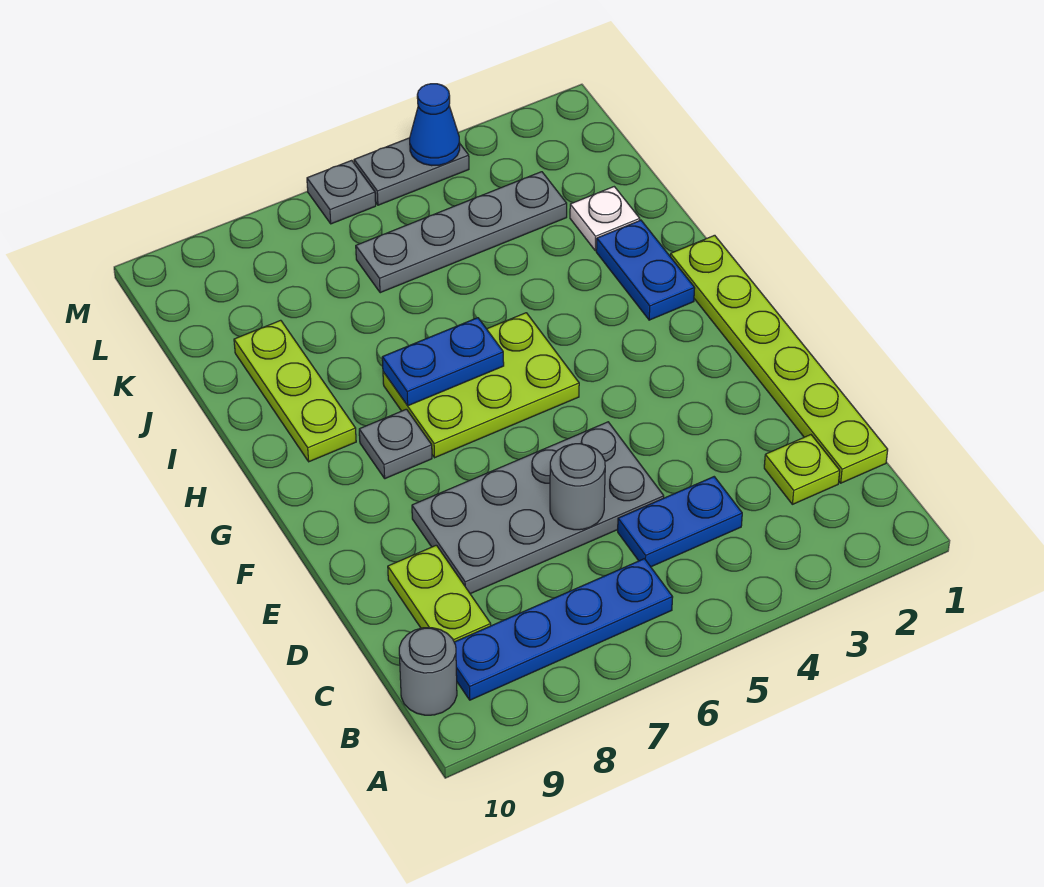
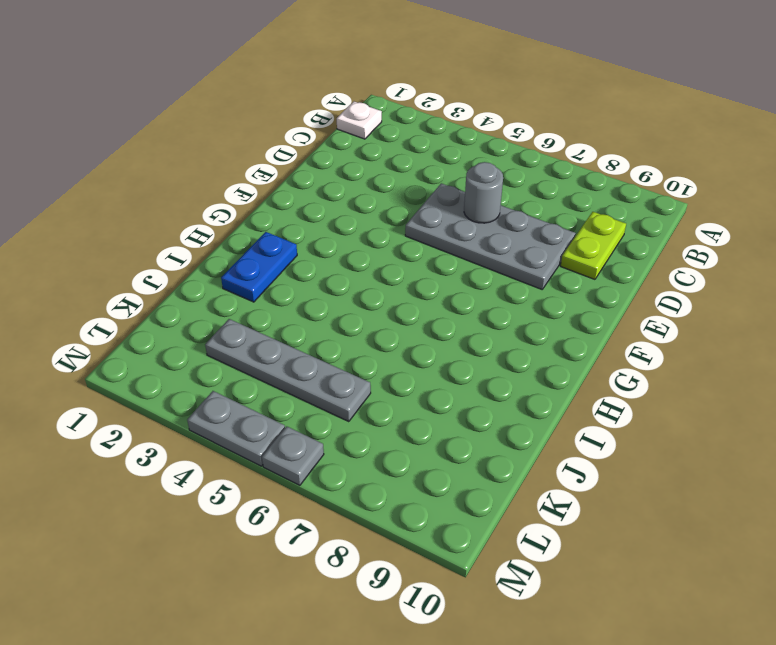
white 1x1 plate [337,102,382,139] -> white 1x1 plate moved to [570,187,640,251]
none -> blue 1x4 plate [454,559,673,700]
none -> grey 1x1 round brick [399,628,457,715]
none -> lime 1x6 plate [670,235,888,483]

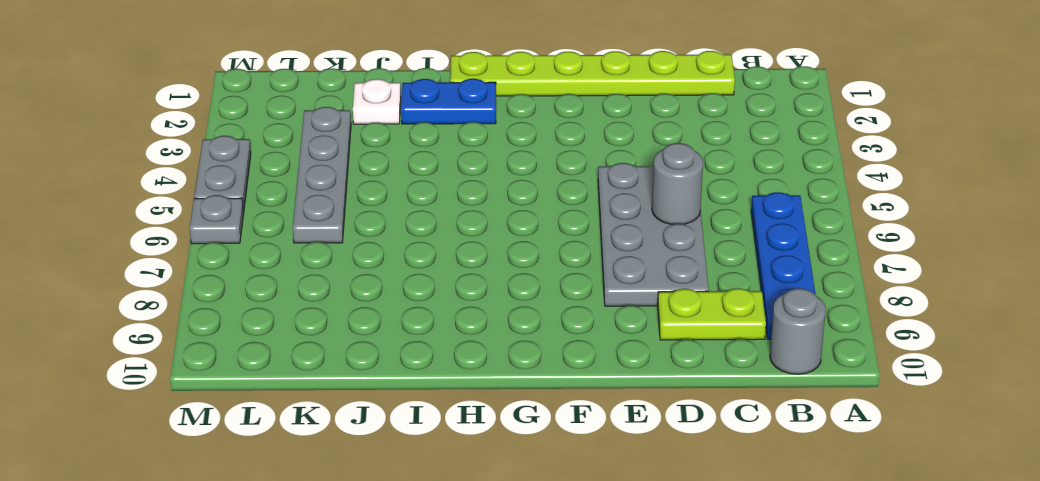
none -> lime 1x1 plate [764,435,840,504]
none -> blue 1x2 plate [618,477,742,567]
none -> lime 2x3 plate [383,313,579,458]

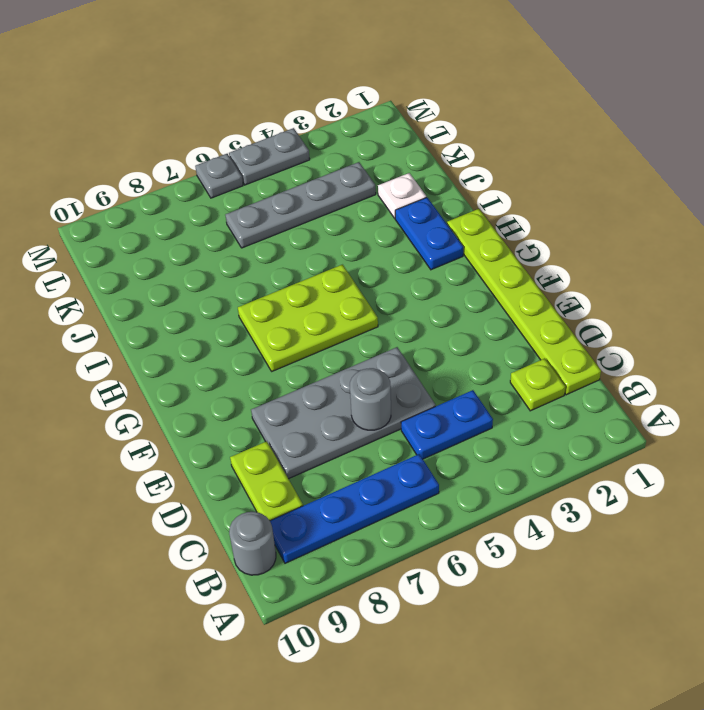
none -> grey 1x1 plate [359,409,432,479]
none -> lime 1x3 plate [234,320,356,462]
none -> blue 1x2 plate [382,318,504,406]

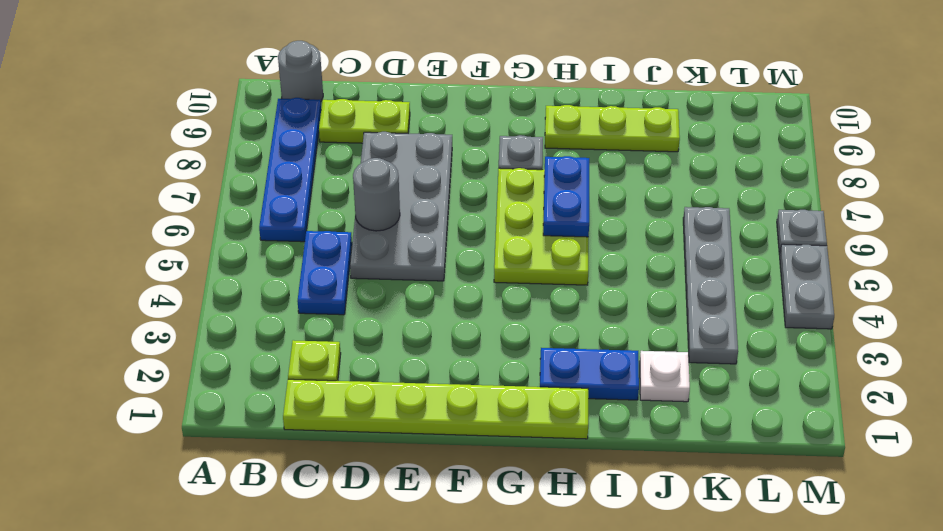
none -> blue 1x1 cone [410,84,460,166]

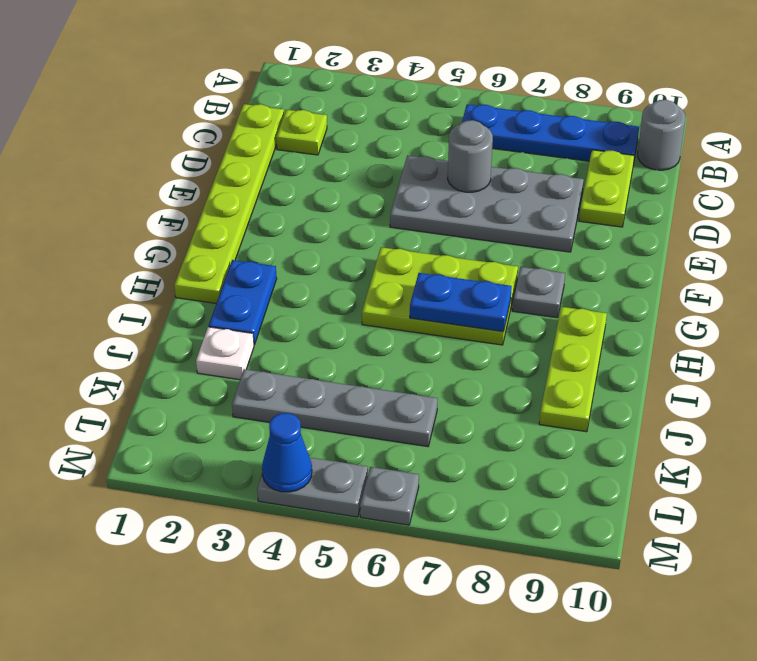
none -> blue 1x2 plate [618,477,742,567]

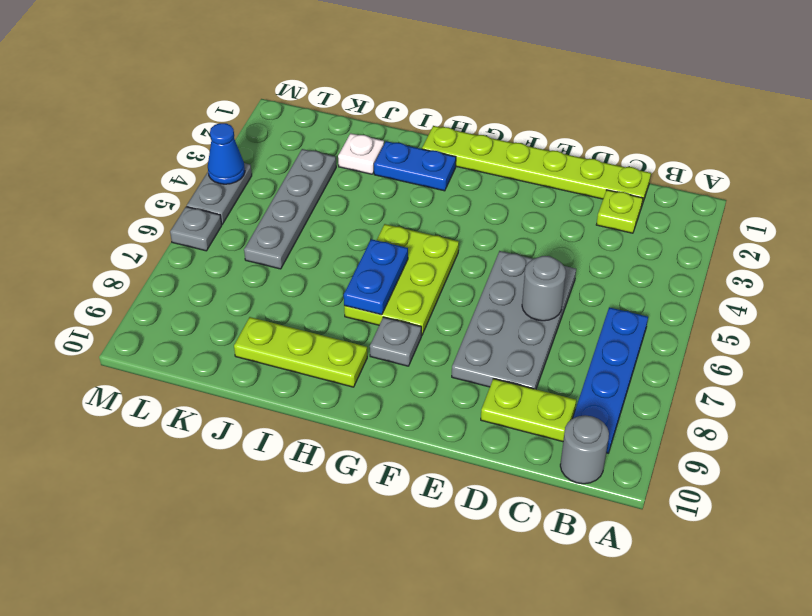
none -> blue 1x2 plate [618,477,742,567]

